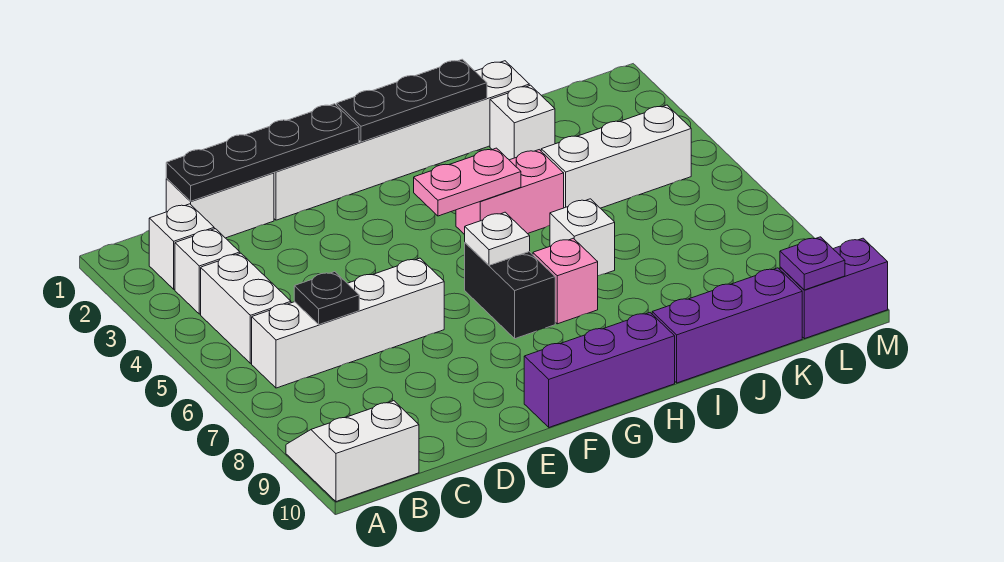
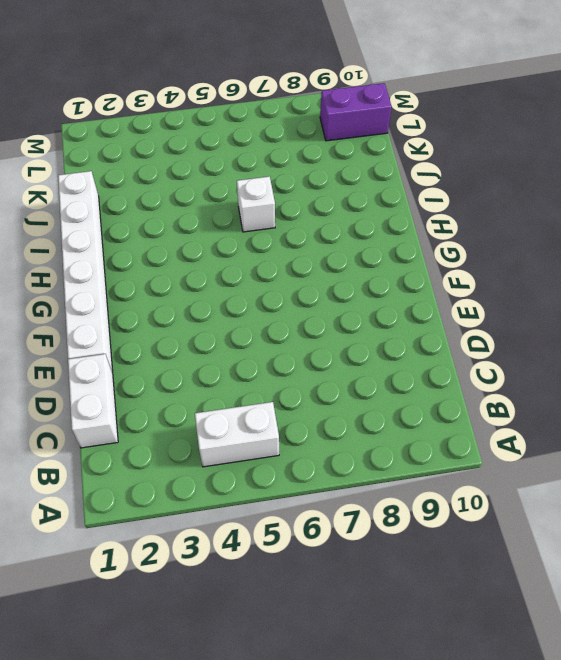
purple 1x2 brick [320,83,391,141] -> purple 1x2 brick turned to [780,238,888,339]
none -> white 2x2 slope [286,401,419,502]
none -> white 1x1 brick [149,204,214,289]
none -> white 1x1 brick [175,229,240,314]

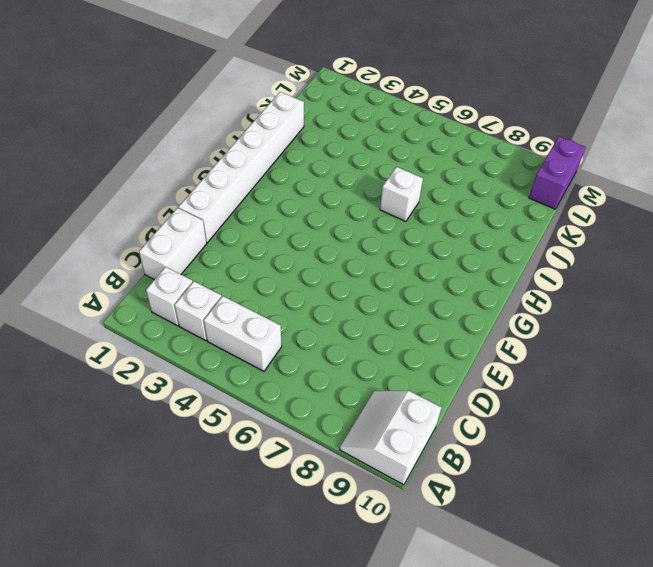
none -> white 1x4 brick [252,258,444,388]
none -> purple 1x3 brick [524,313,675,427]
none -> black 1x2 brick [465,243,555,339]

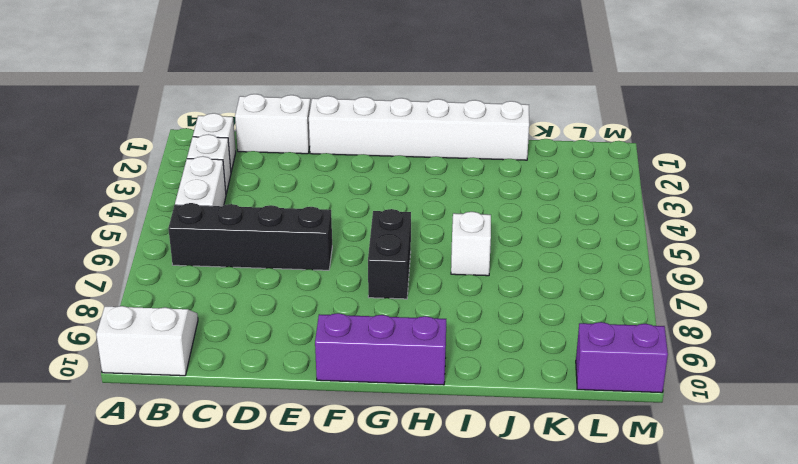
black 1x4 brick [168,203,332,270] -> white 1x4 brick [252,258,444,388]
none -> pink 1x2 brick [456,150,564,235]
none -> pink 1x1 brick [533,238,598,324]
none -> purple 1x3 brick [652,268,802,383]

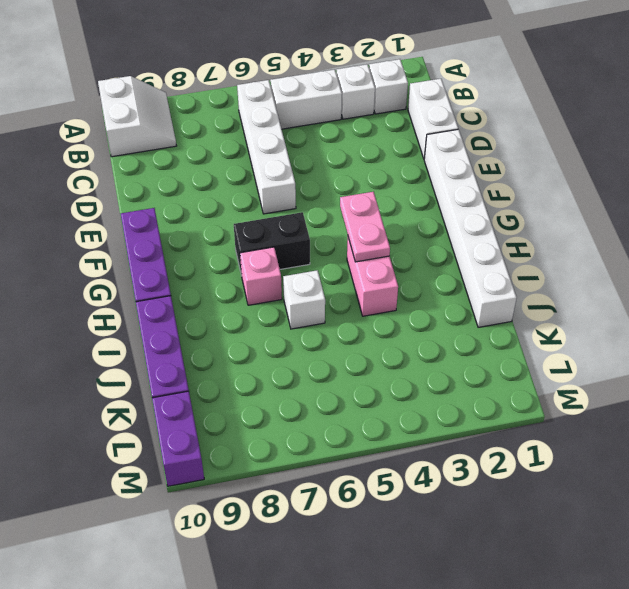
none -> white 1x1 brick [490,85,555,160]
none -> white 1x3 brick [541,105,691,208]
none -> black 1x4 plate [166,104,359,201]

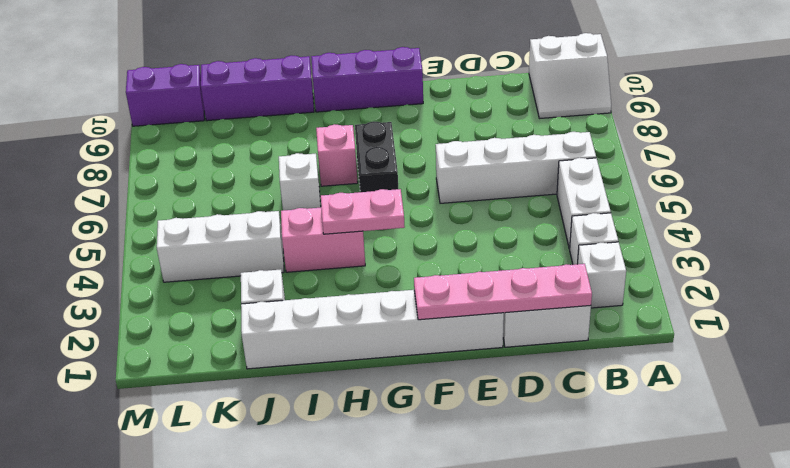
pink 1x4 plate [414,264,592,320] -> black 1x4 plate [166,104,359,201]
none -> black 1x1 plate [294,272,359,325]
none -> black 1x3 plate [337,59,487,142]
none -> white 1x1 plate [465,212,530,265]

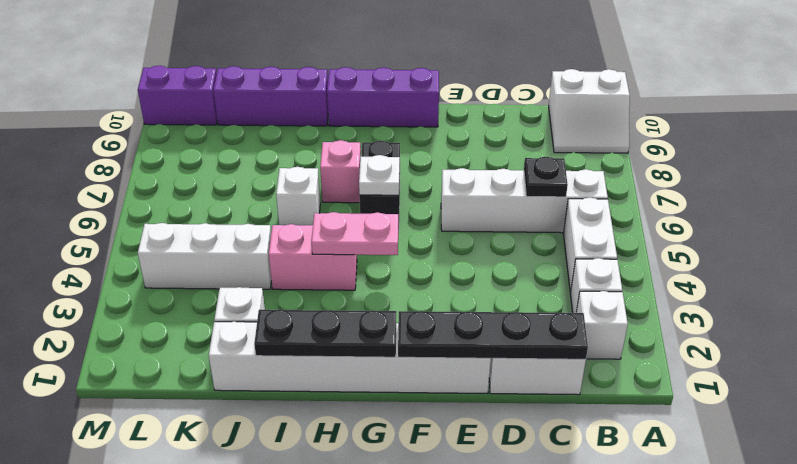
none -> purple 1x1 plate [780,237,845,290]

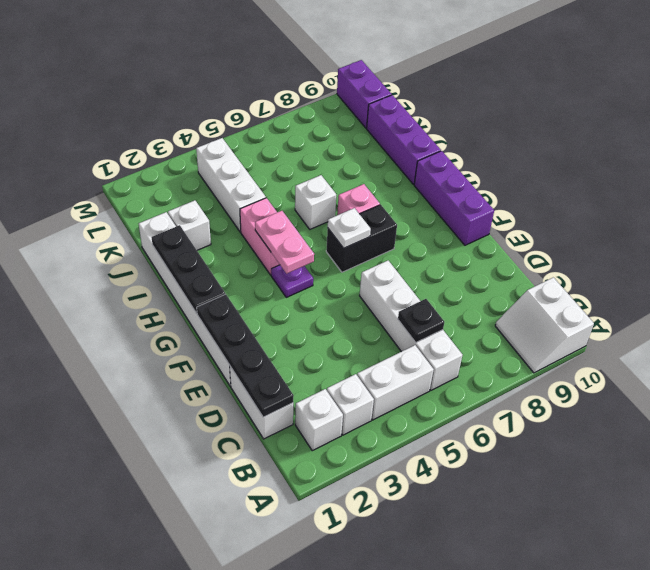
purple 1x1 plate [271,265,313,297] -> purple 1x1 plate moved to [780,237,845,290]

